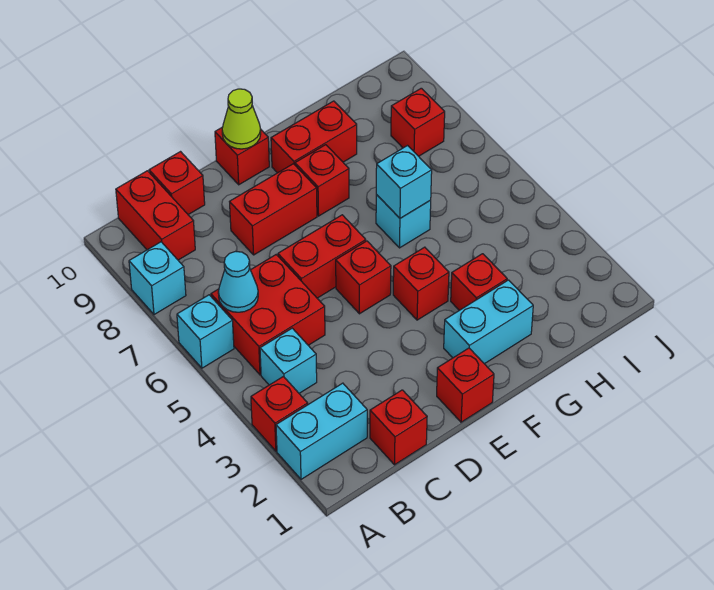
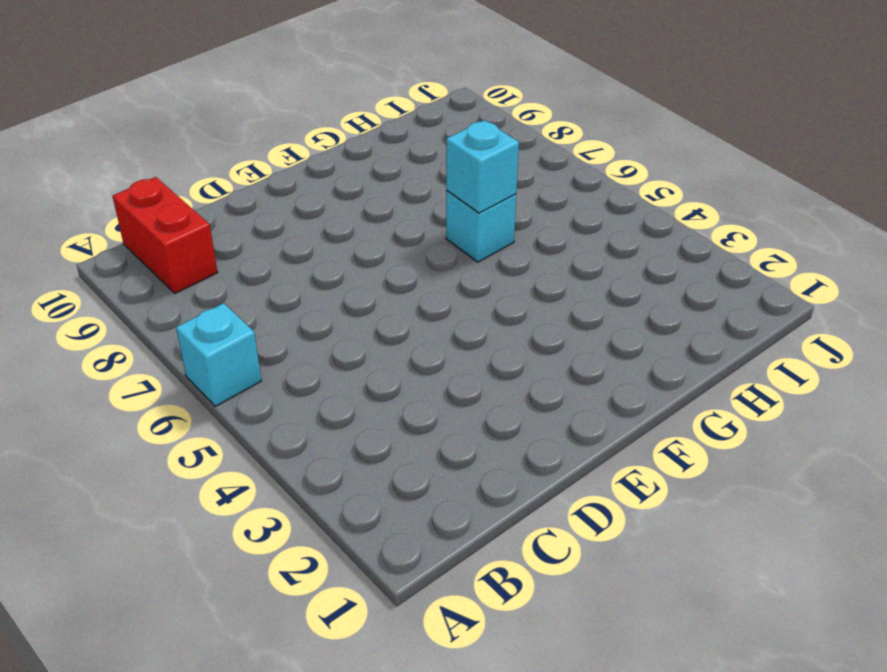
none -> cyan 1x2 brick [276,383,367,479]
none -> red 1x1 brick [251,377,308,451]
none -> cyan 1x1 brick [129,242,186,315]

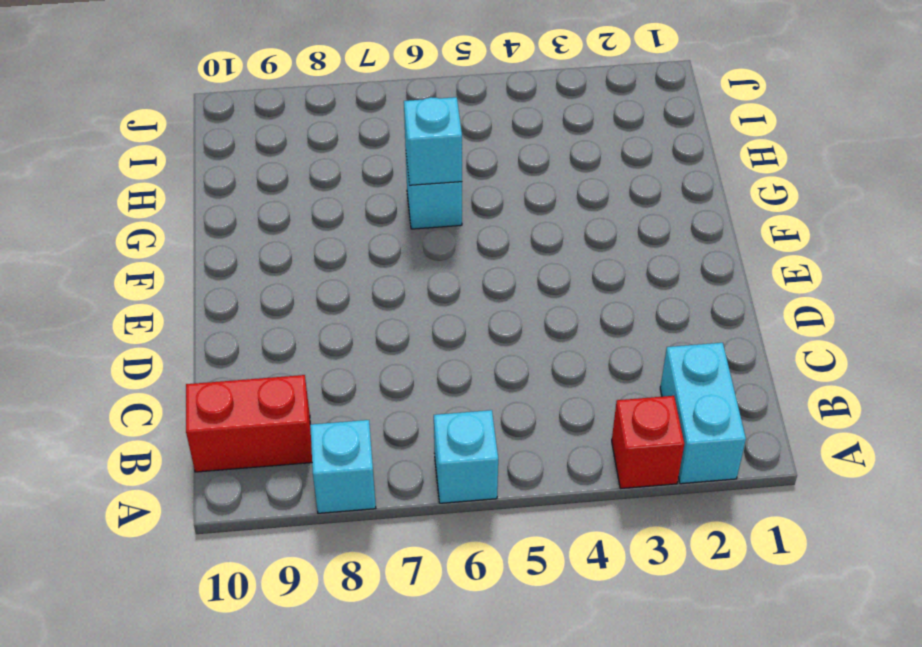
none -> cyan 1x1 brick [260,328,317,393]
none -> red 2x2 brick [211,255,325,375]
none -> red 1x1 brick [370,390,427,465]

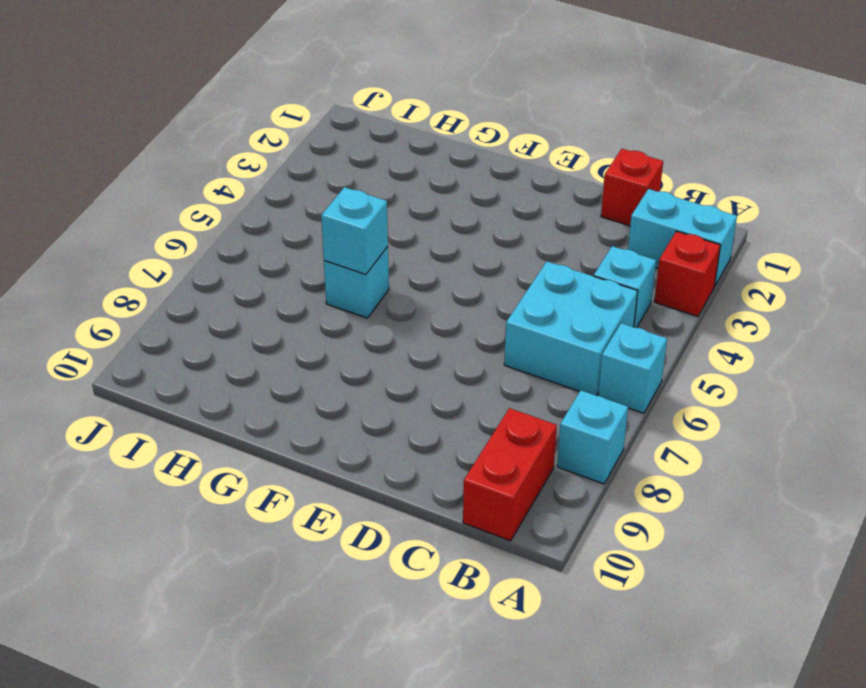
cyan 2x2 brick [504,261,638,396] -> red 2x2 brick [211,255,325,375]
none -> red 1x1 brick [149,152,205,215]
none -> red 1x2 brick [278,215,366,298]
none -> red 1x2 brick [230,164,317,255]

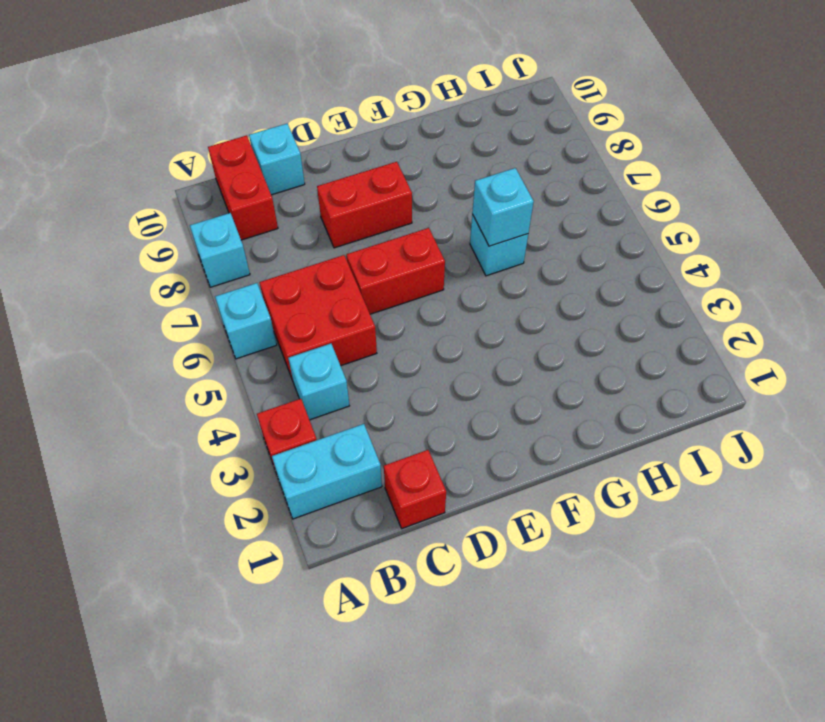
cyan 1x1 brick [249,124,305,195] -> red 1x1 brick [149,152,205,215]
none -> red 1x1 brick [437,348,494,422]
none -> red 1x1 brick [336,241,391,314]
none -> red 1x1 brick [215,127,269,185]

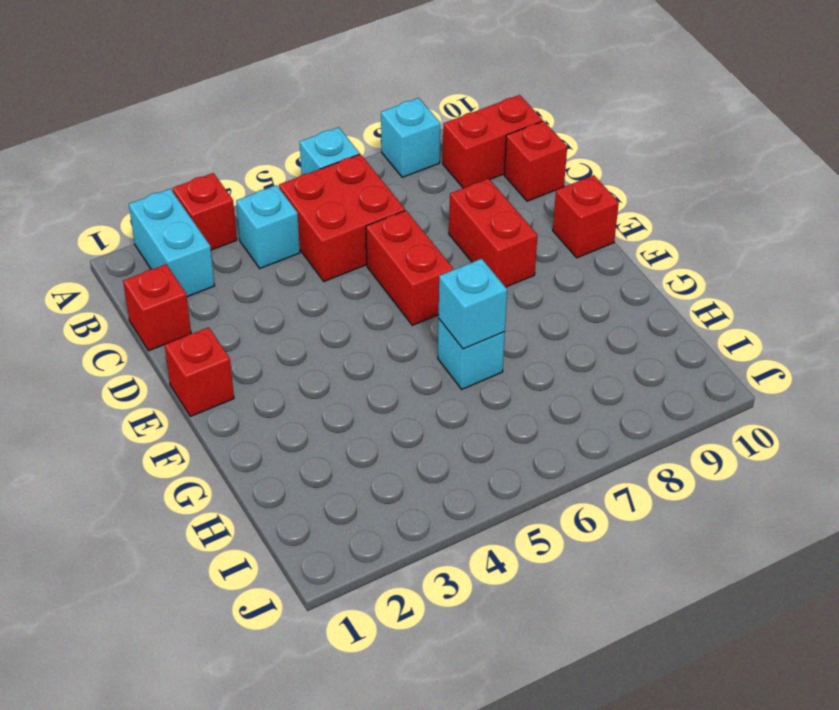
none -> red 1x1 brick [336,241,391,314]
none -> cyan 1x2 brick [444,280,533,364]
none -> red 1x1 brick [393,247,449,320]

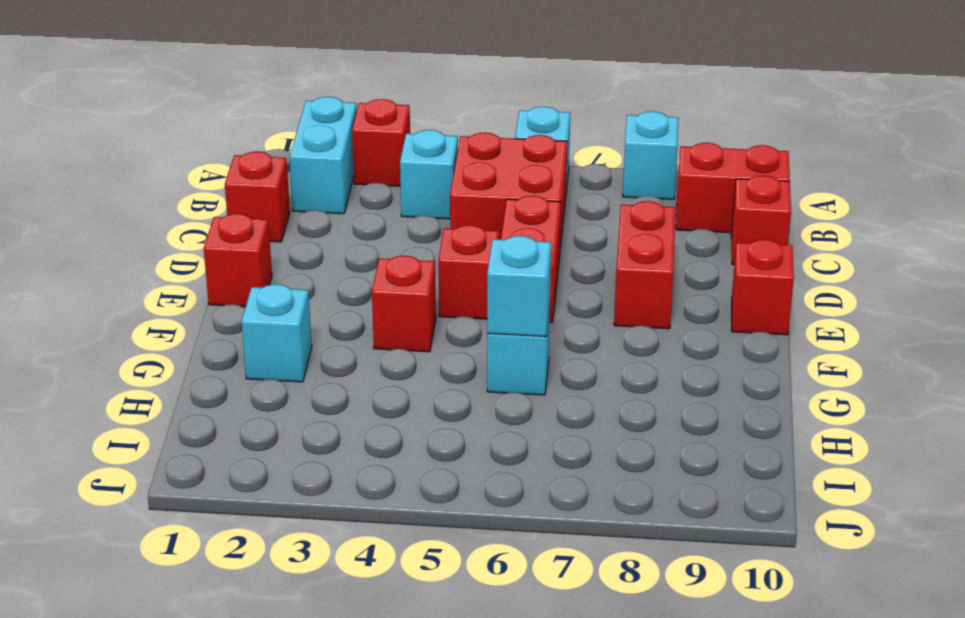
cyan 1x1 brick [242,284,312,382] -> cyan 1x2 brick [444,280,533,364]
none -> red 1x1 brick [295,145,349,216]
none -> red 1x2 brick [271,101,357,173]
none -> red 1x1 brick [451,254,507,310]

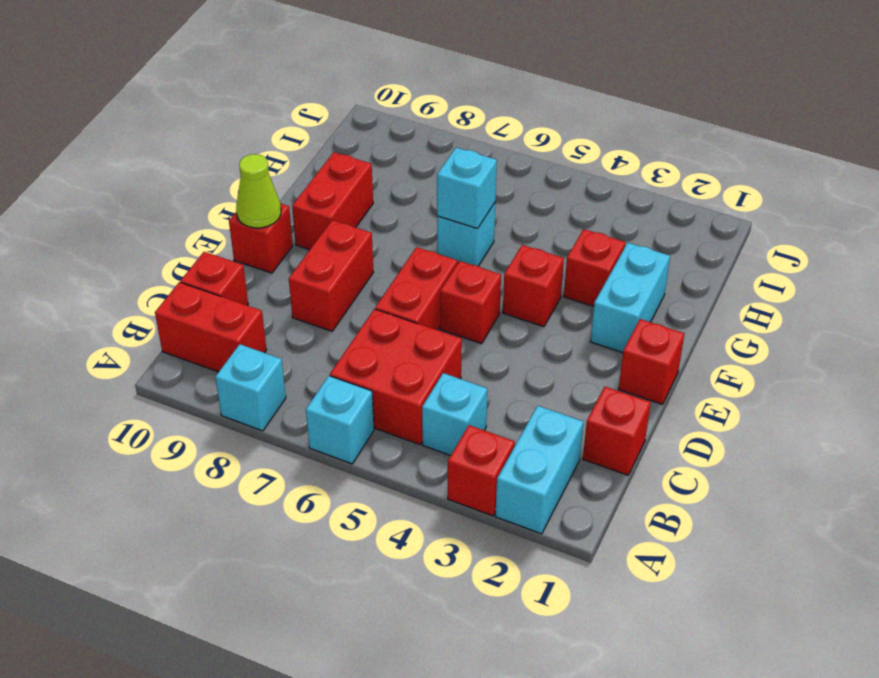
none -> red 1x1 brick [295,145,349,216]
none -> red 1x1 brick [391,88,445,156]
none -> cyan 1x1 cone [218,251,258,312]

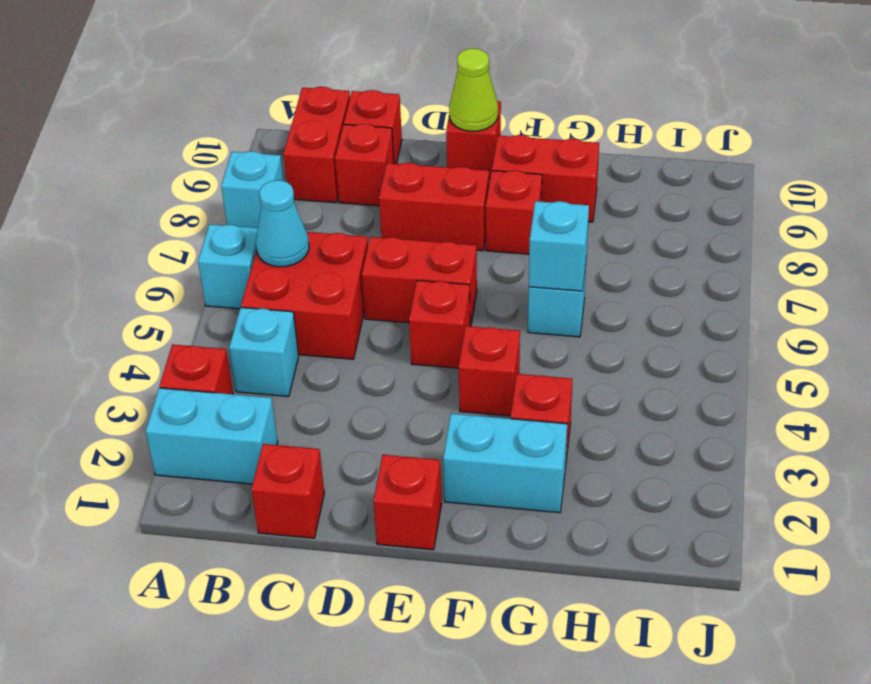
red 1x1 brick [335,124,394,206] -> red 1x1 brick moved to [391,88,445,156]

